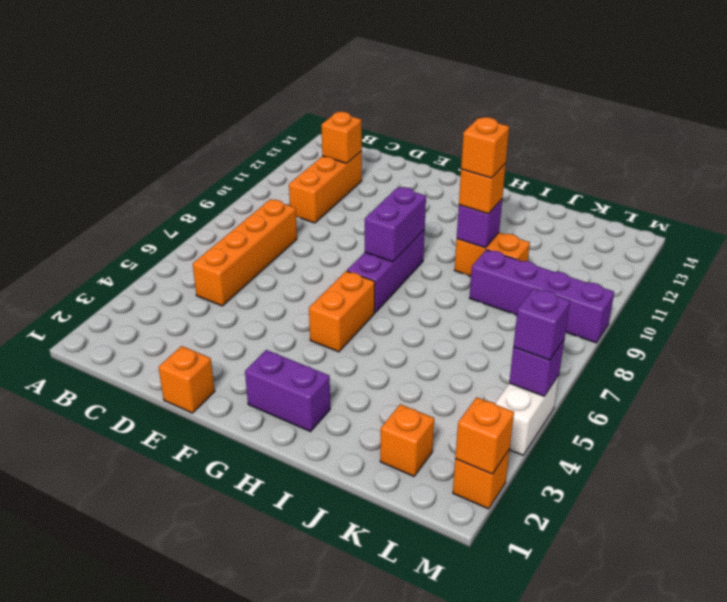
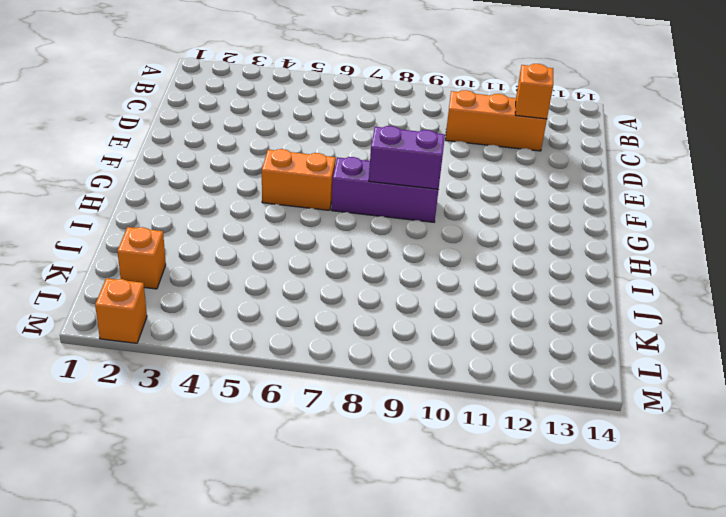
none -> orange 1x4 brick [193,199,297,306]
none -> orange 1x1 brick [159,346,215,413]
none -> purple 1x2 brick [245,350,330,432]

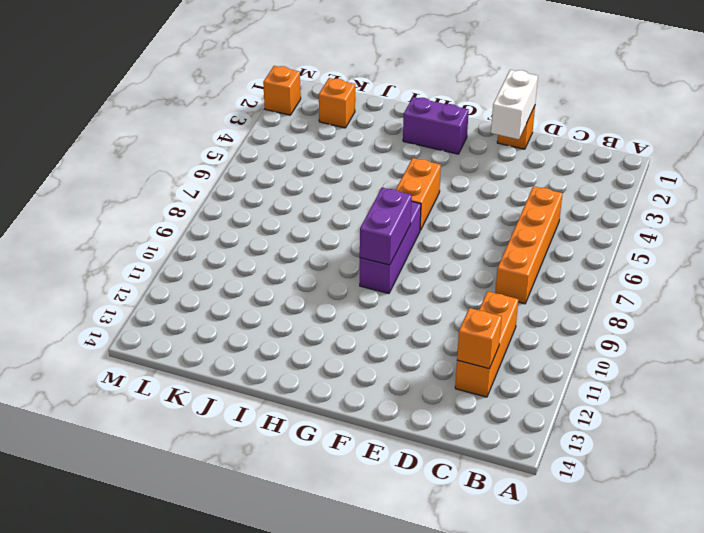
white 1x2 brick [491,70,538,139] -> white 1x2 brick moved to [495,375,559,455]
none -> orange 1x2 brick [454,232,530,276]
none -> purple 1x4 brick [470,250,614,343]
none -> purple 1x1 brick [457,199,502,248]

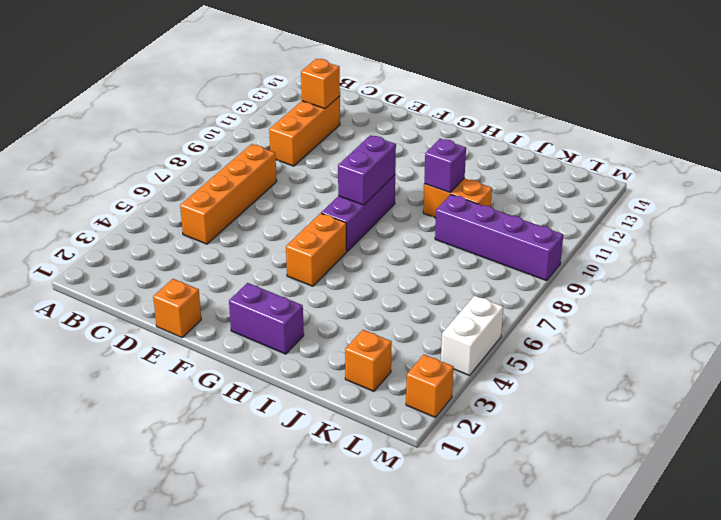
none -> orange 1x1 brick [455,397,514,474]
none -> purple 1x1 brick [509,340,564,396]
none -> orange 1x1 brick [459,164,506,214]

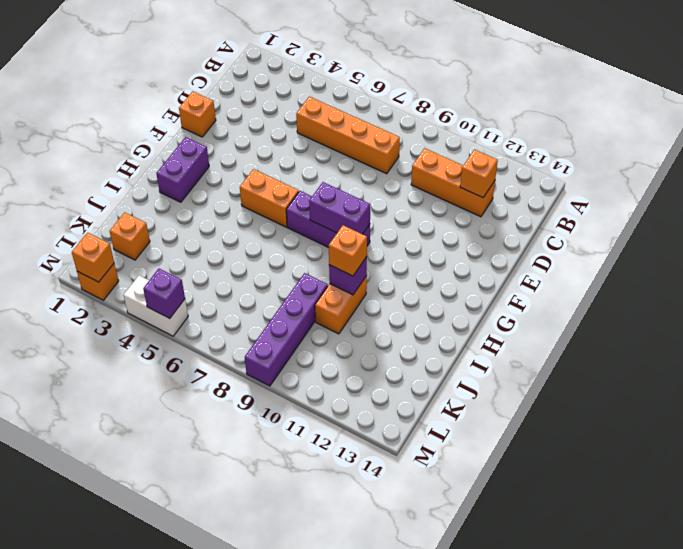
none -> purple 1x1 brick [513,288,570,360]
none -> orange 1x1 brick [461,117,509,178]

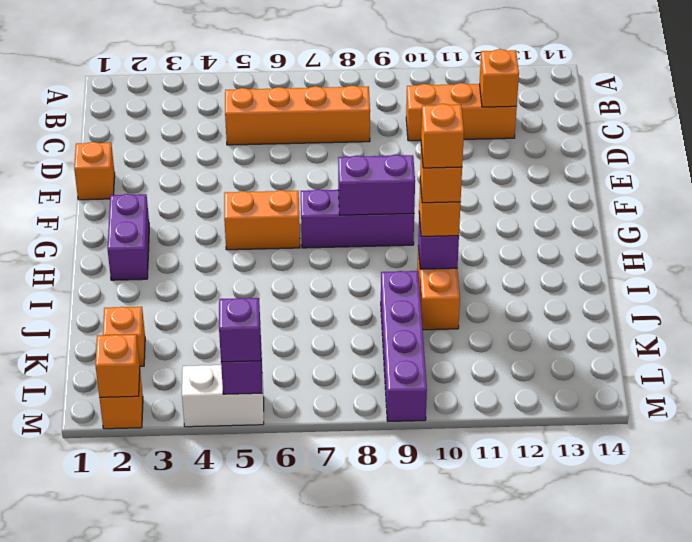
orange 1x1 brick [421,104,464,168] -> none

